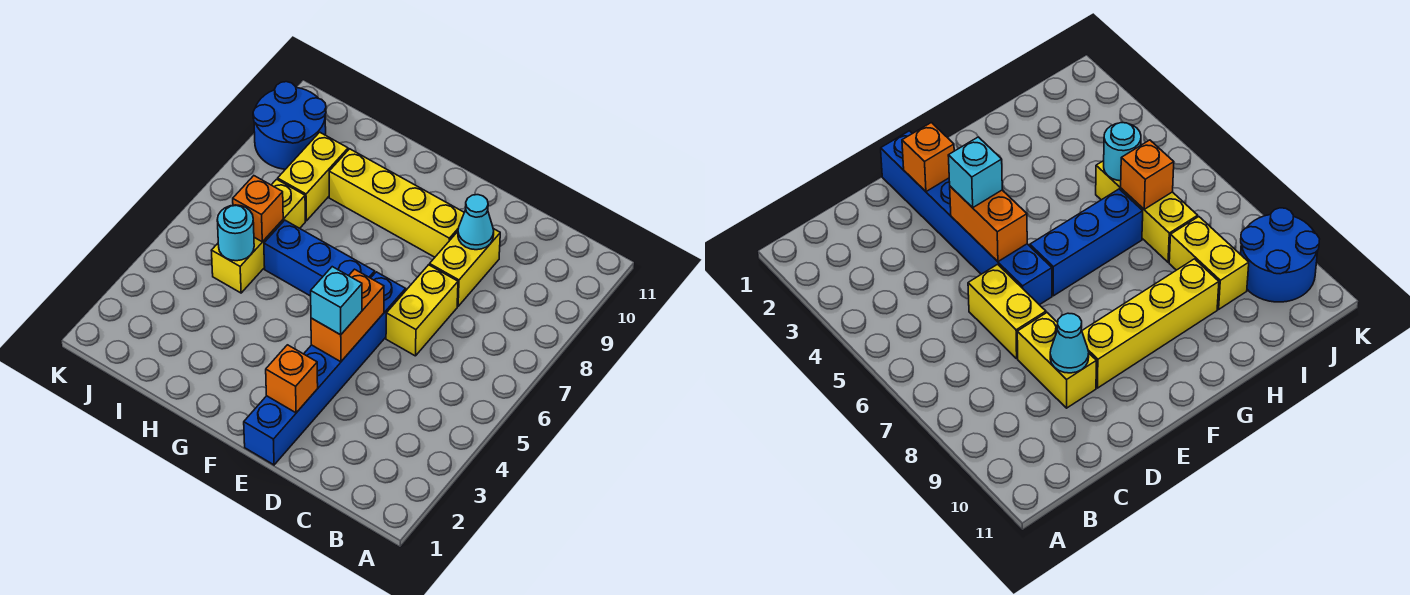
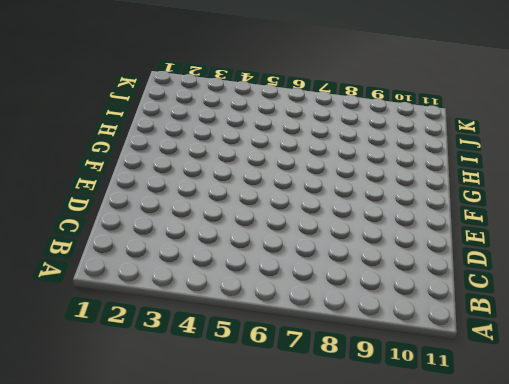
none -> yellow 1x2 brick [386,265,458,356]
none -> yellow 1x2 brick [430,229,500,306]
none -> blue 1x6 brick [244,272,406,465]

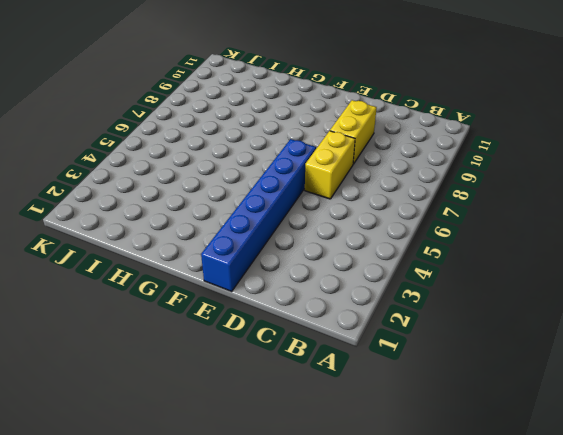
none -> yellow 1x4 brick [329,149,464,257]
none -> blue 1x3 brick [264,220,375,296]
none -> yellow 1x3 brick [211,179,305,293]

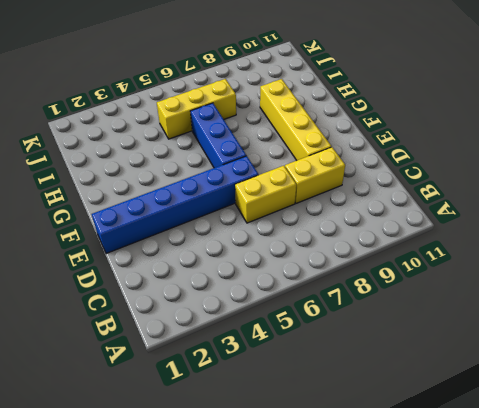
none -> yellow 1x2 brick [278,132,348,221]
none -> blue 2x2 round brick [253,82,326,169]
none -> cyan 1x1 cone [458,195,494,250]

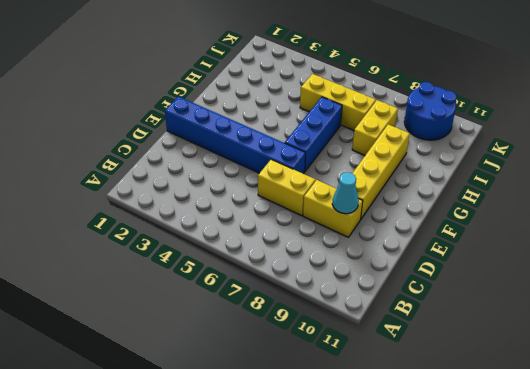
yellow 1x2 brick [352,100,398,155] -> yellow 1x2 brick turned to [278,132,348,221]
none -> orange 1x1 brick [266,345,318,413]
none -> orange 1x2 brick [311,269,384,362]
none -> cyan 1x1 round brick [217,205,254,261]

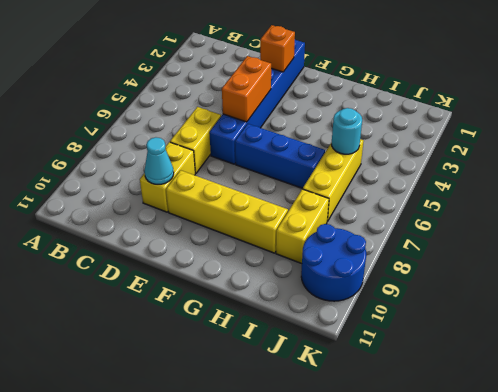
none -> orange 1x1 brick [233,176,283,242]
none -> cyan 1x1 brick [311,267,362,335]

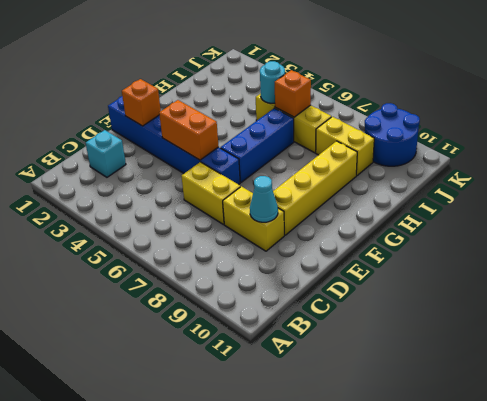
cyan 1x1 brick [86,130,126,177] -> cyan 1x1 brick moved to [311,267,362,335]

